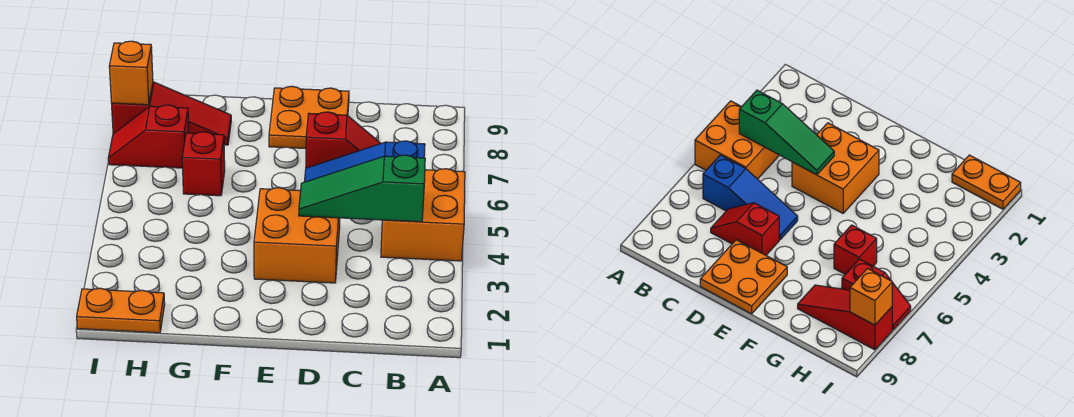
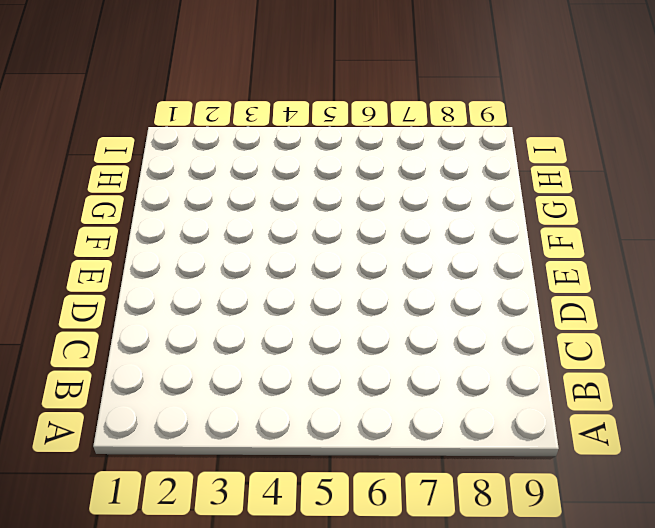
none -> orange 2x2 brick [381,169,465,261]
none -> blue 1x3 slope [304,141,425,182]

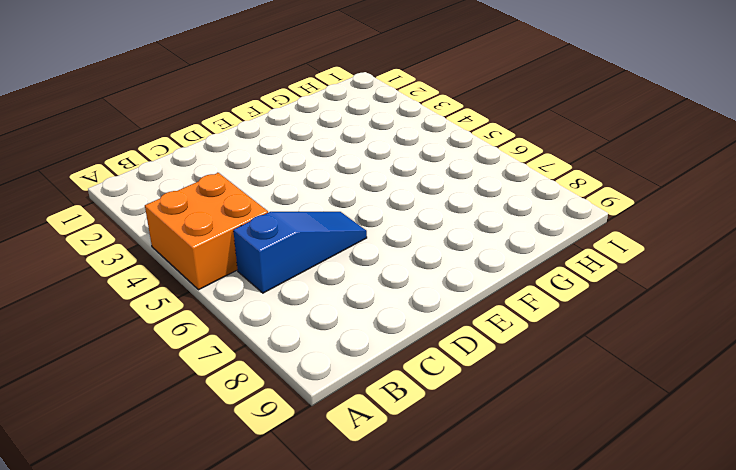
none -> red 1x2 slope [306,112,381,168]
none -> orange 2x2 brick [254,188,340,283]

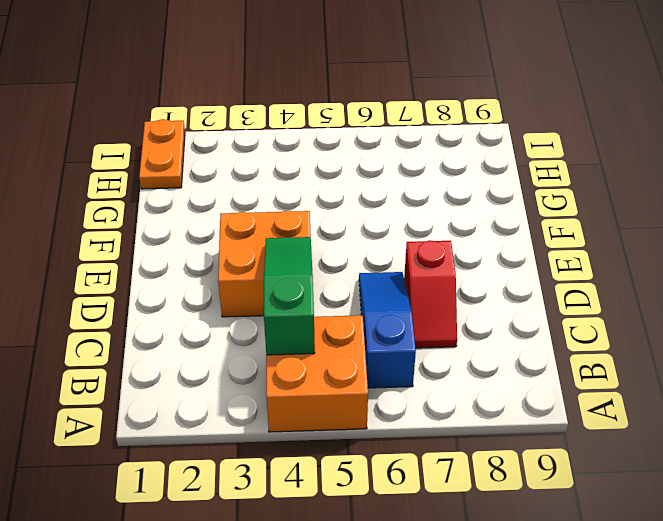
none -> orange 2x2 plate [269,86,349,148]
none -> red 1x1 brick [182,132,225,196]

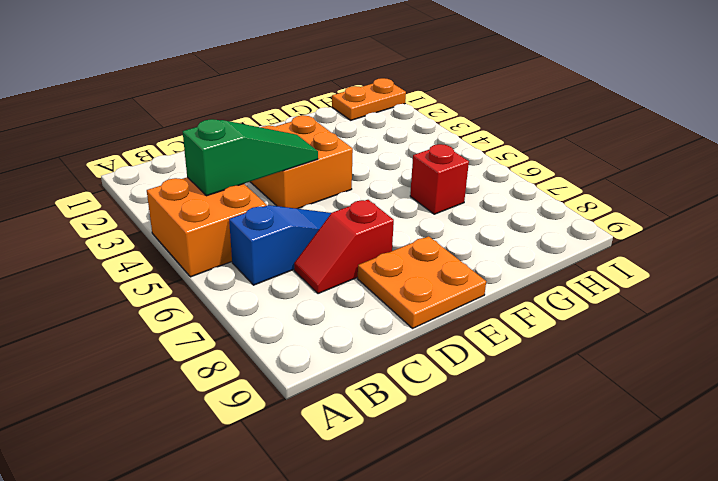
none -> red 1x3 slope [111,82,231,145]
none -> red 1x2 slope [108,105,189,168]

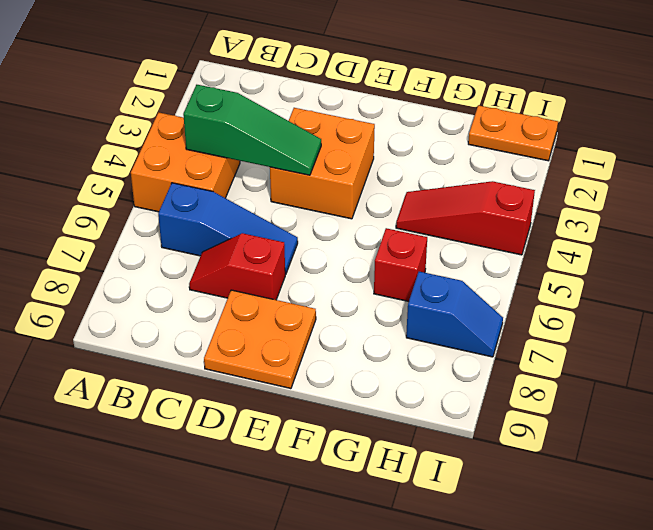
red 1x3 slope [396,181,535,255] -> red 1x3 slope moved to [111,82,231,145]
blue 1x2 slope [406,272,503,357] -> red 1x2 slope [108,105,189,168]
none -> orange 1x1 brick [109,41,153,105]

